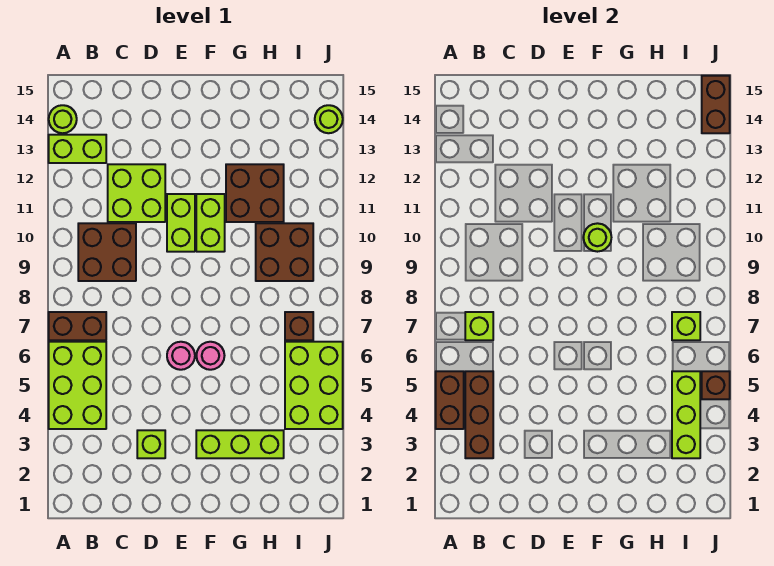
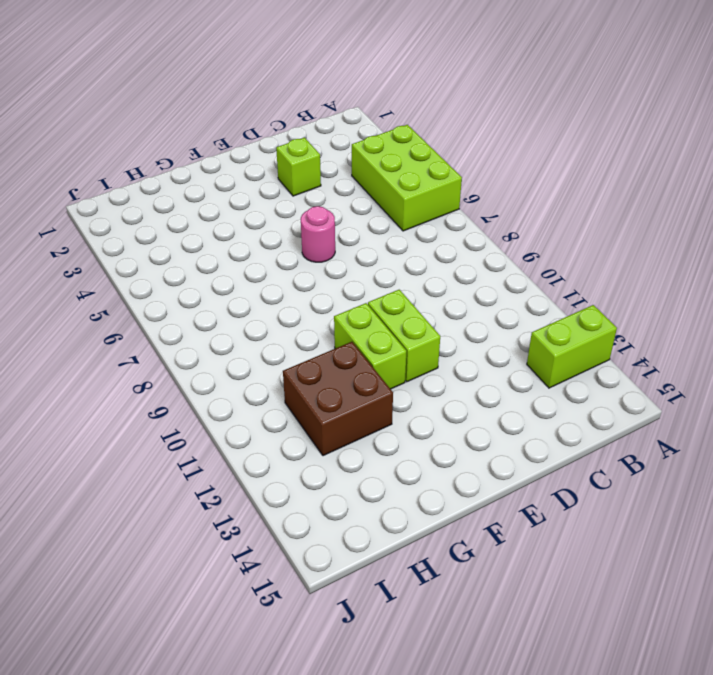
none -> brown 1x2 brick [49,312,106,340]
none -> lime 1x1 round brick [49,105,77,133]
none -> brown 2x2 brick [78,223,136,281]

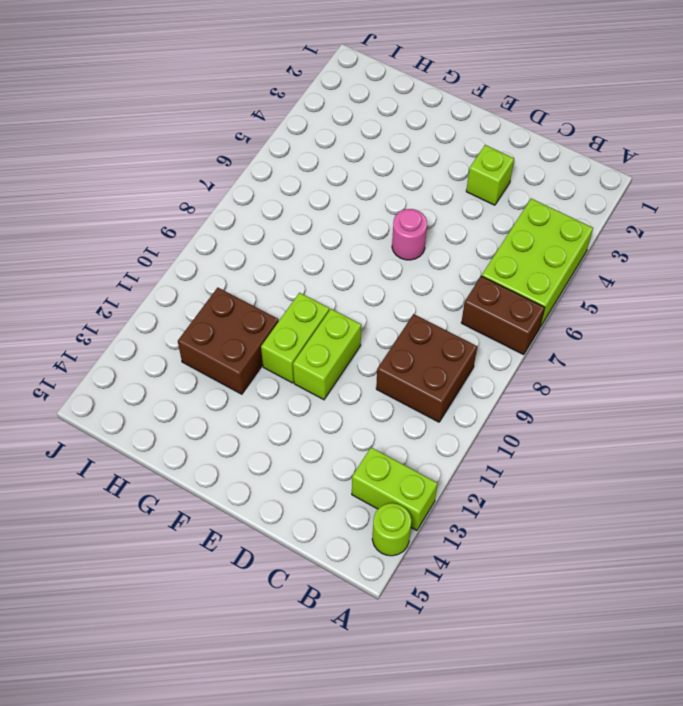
none -> lime 2x2 brick [108,164,165,222]
none -> lime 1x3 brick [196,430,284,458]
none -> pink 1x1 round brick [196,342,225,370]

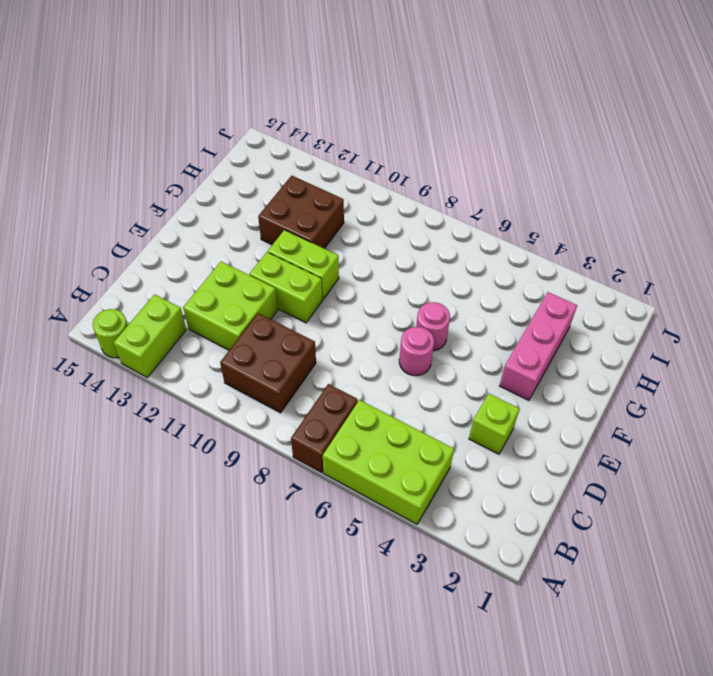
pink 1x3 brick [500,292,577,400] -> lime 1x3 brick [196,430,284,458]
none -> brown 2x2 brick [256,223,313,281]
none -> lime 2x3 brick [285,342,343,429]
none -> brown 1x1 brick [285,312,313,340]

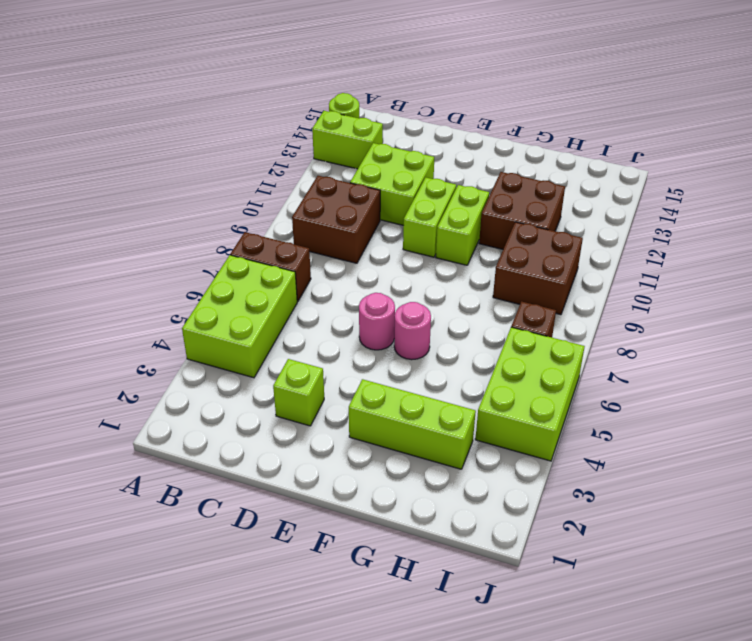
none -> lime 1x1 round brick [315,105,343,133]
none -> brown 1x2 brick [436,371,464,429]
none -> brown 1x3 brick [465,371,493,458]

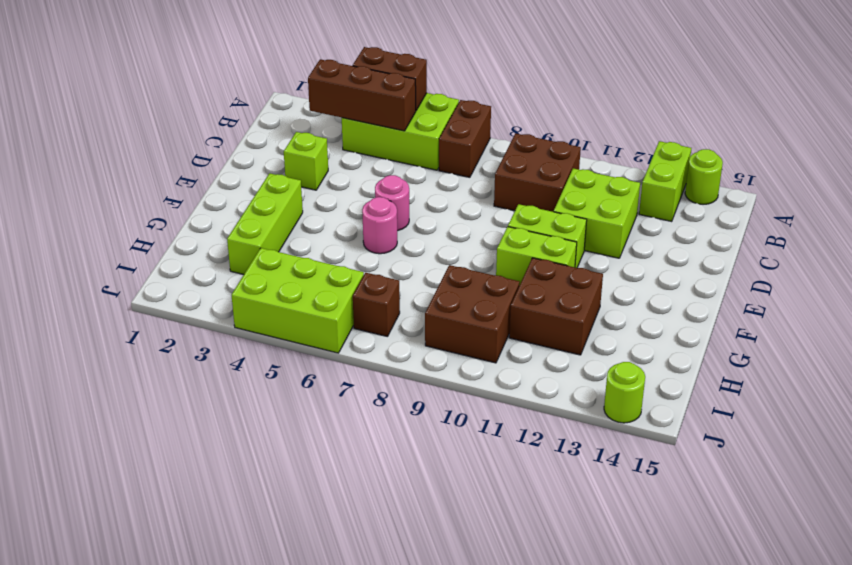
none -> lime 1x1 brick [465,312,493,340]
none -> lime 1x1 round brick [583,223,611,252]
none -> lime 1x3 brick [672,371,700,458]

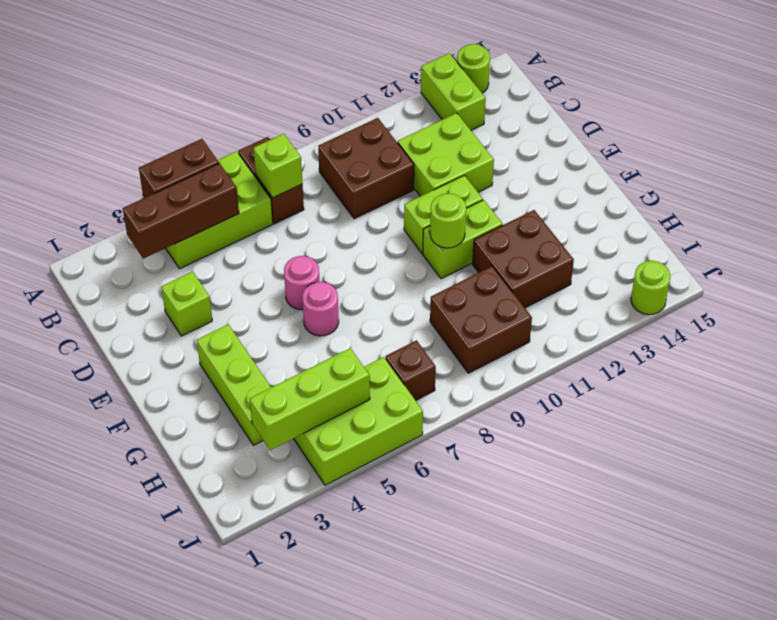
none -> lime 1x1 brick [672,312,700,340]
none -> brown 1x1 brick [702,371,730,399]
none -> brown 1x2 brick [702,76,730,133]

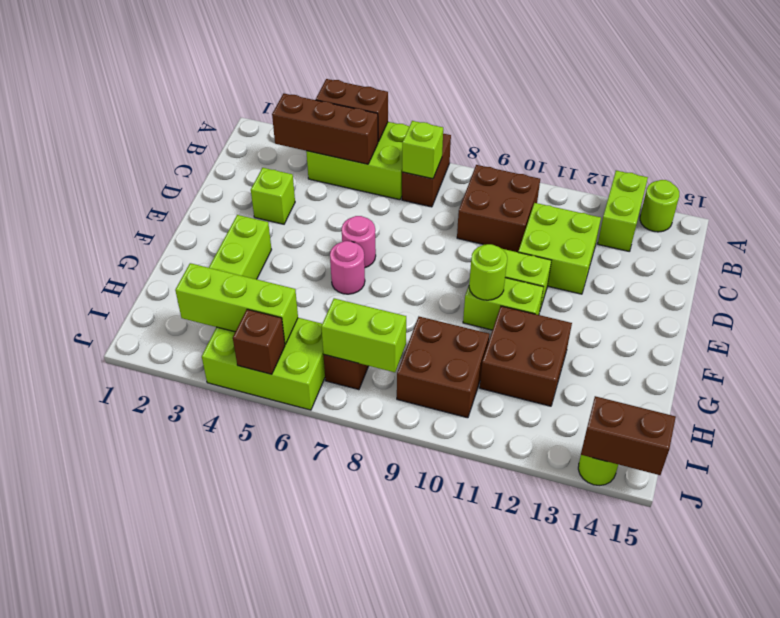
lime 1x2 brick [321,298,406,372] -> lime 1x1 brick [672,312,700,340]

